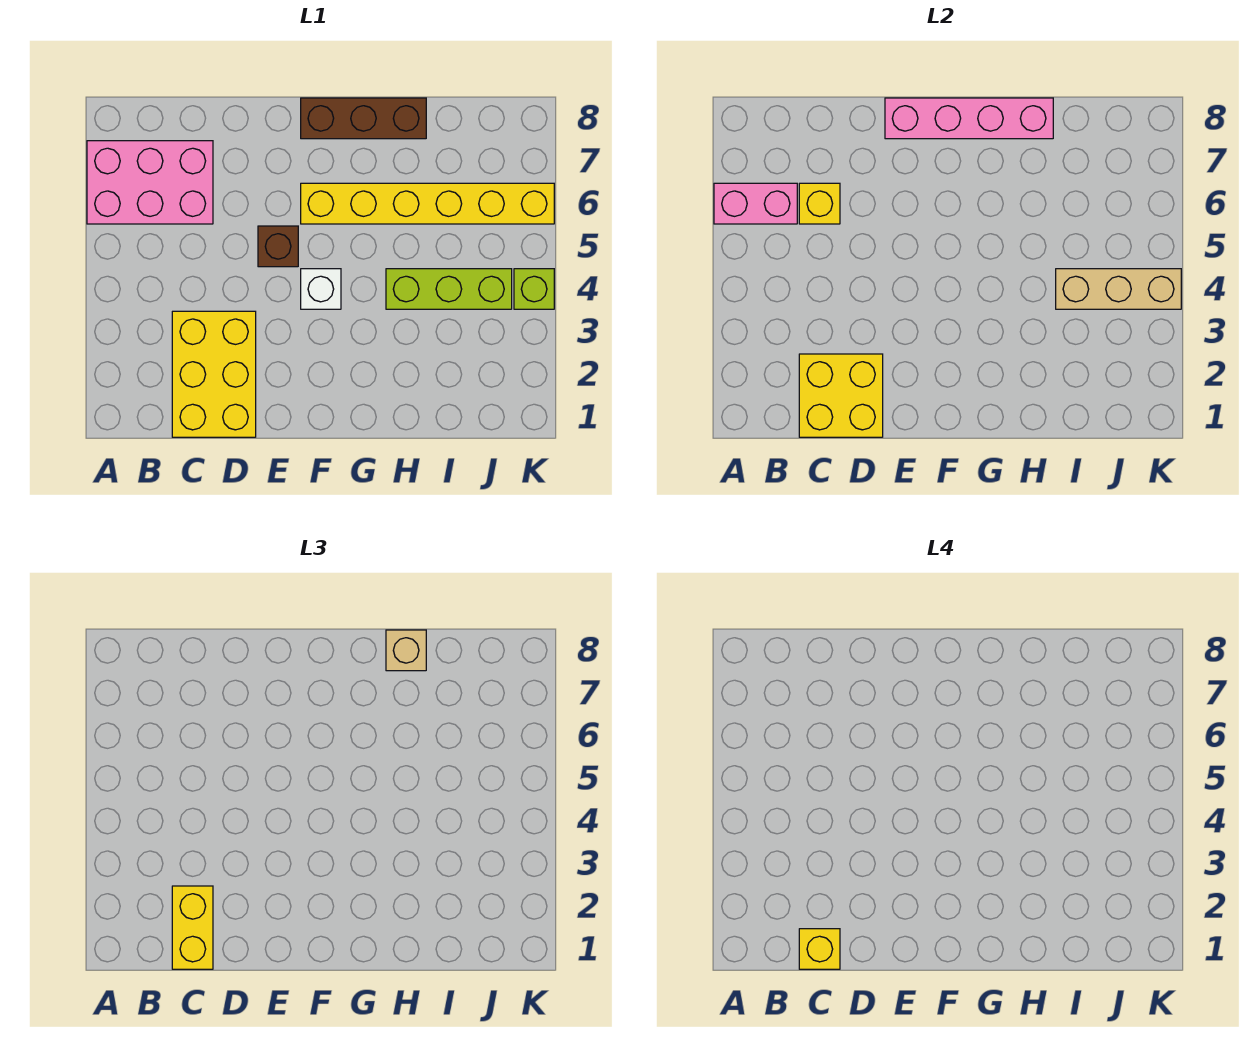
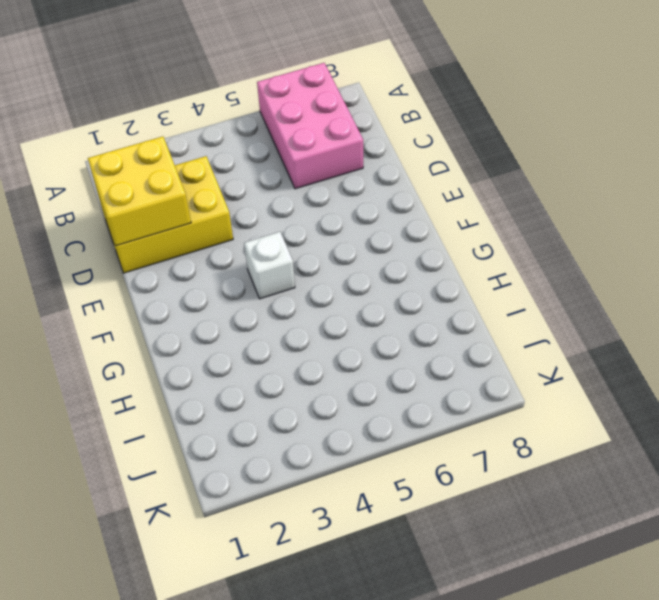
none -> brown 1x1 brick [258,226,298,267]
none -> yellow 1x6 brick [301,183,554,224]
none -> brown 1x3 brick [301,98,426,139]

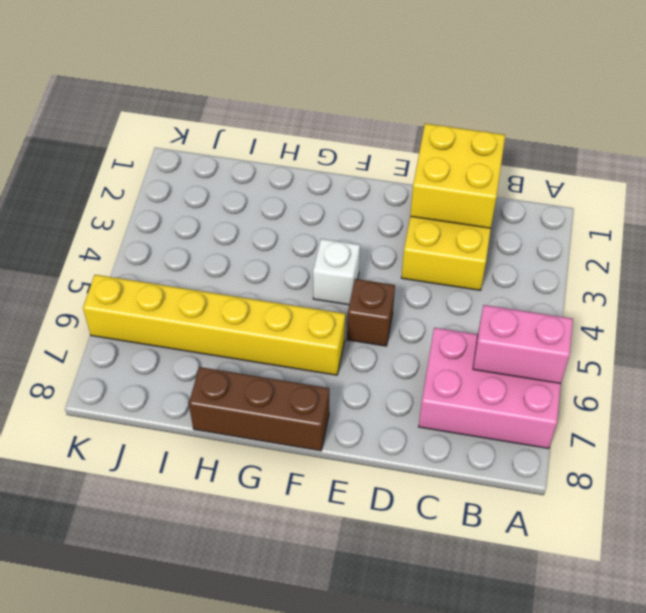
none -> lime 1x3 brick [386,269,512,309]
none -> lime 1x1 brick [514,269,554,309]
none -> yellow 1x1 brick [799,183,840,224]

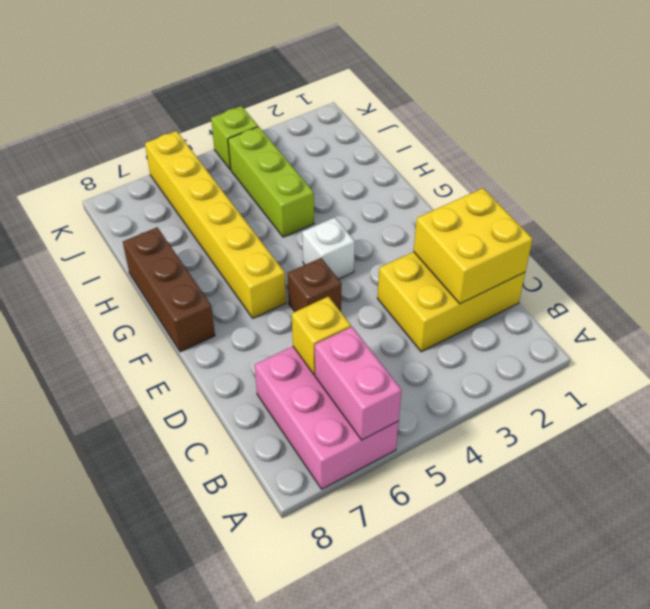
none -> pink 1x4 brick [885,98,1053,139]
none -> tan 1x3 brick [1056,269,1181,309]
none -> yellow 1x2 brick [172,886,213,969]

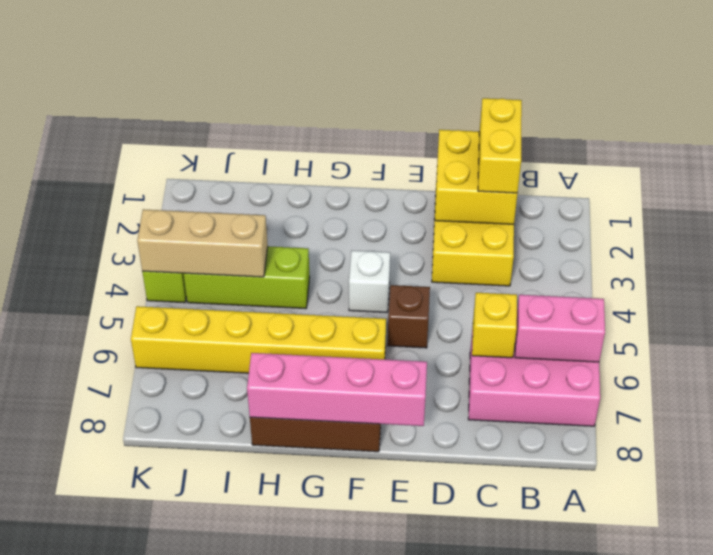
none -> tan 1x1 brick [386,630,426,671]
none -> yellow 1x1 brick [799,929,840,969]

